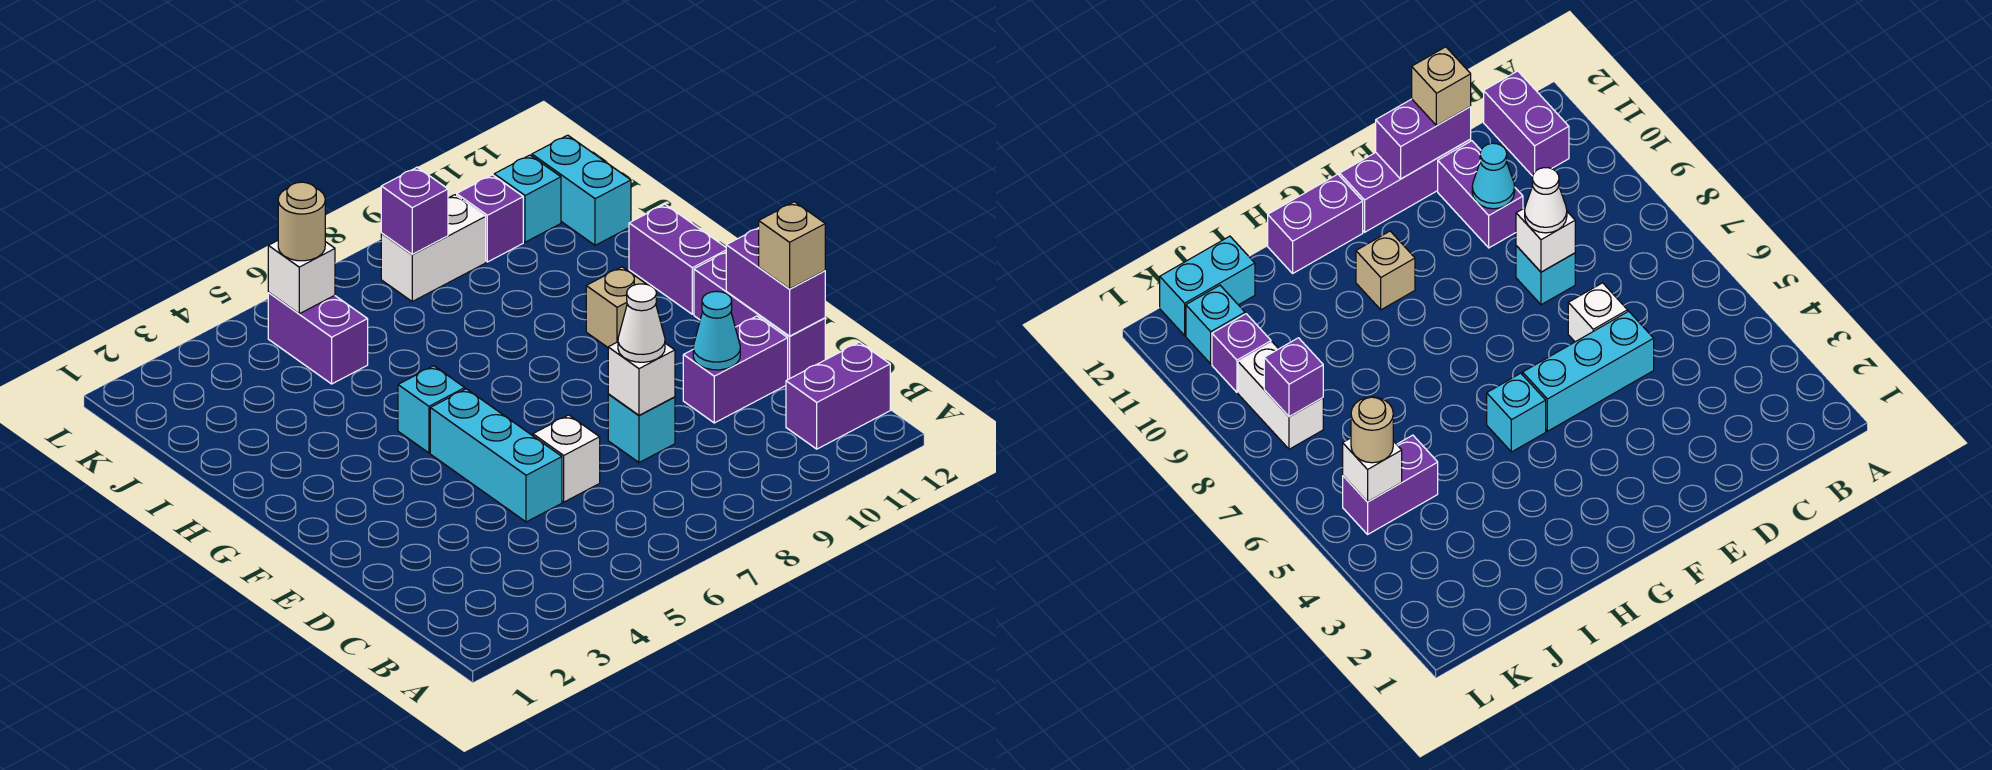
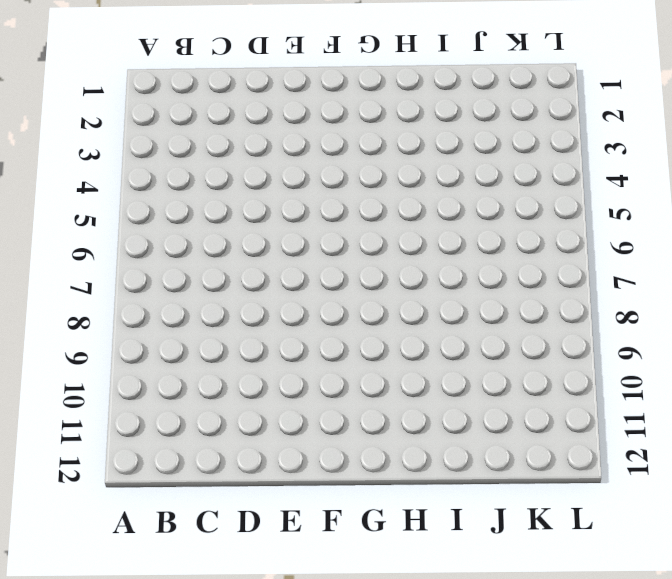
none -> purple 1x2 brick [786,342,890,449]
none -> cyan 1x3 brick [430,389,562,522]
none -> white 1x1 brick [533,415,600,502]

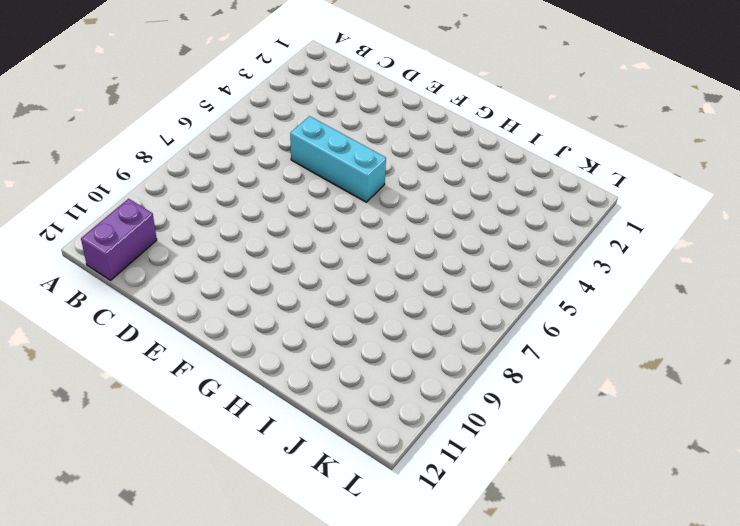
none -> white 1x1 brick [533,415,600,502]
none -> cyan 1x1 brick [608,394,675,462]
none -> purple 1x2 brick [683,316,788,423]

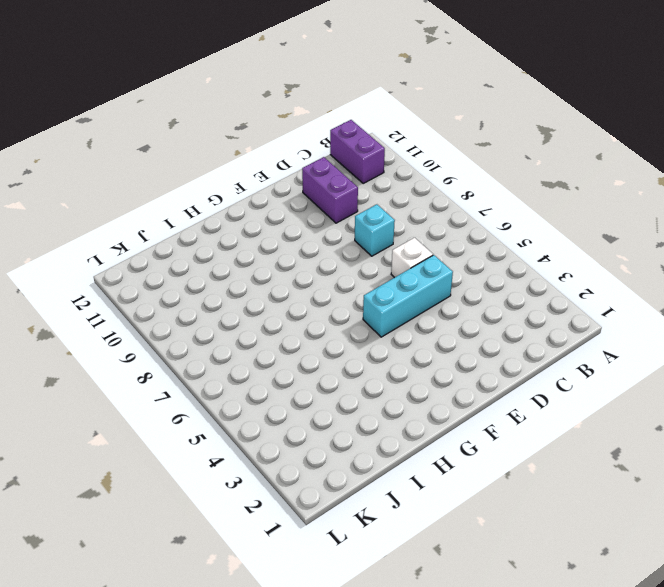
none -> purple 1x3 brick [694,252,825,379]
none -> cyan 1x1 brick [398,366,465,453]
none -> tan 1x1 brick [586,267,646,347]

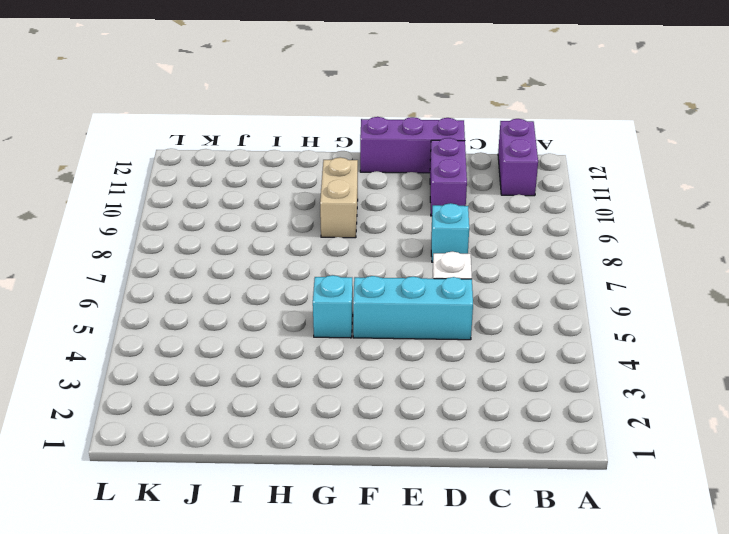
tan 1x2 brick [320,157,358,238] -> tan 1x1 brick [586,267,646,347]
none -> purple 1x2 brick [629,204,726,314]
none -> purple 1x2 brick [268,293,368,384]
none -> cyan 1x2 brick [532,135,631,245]

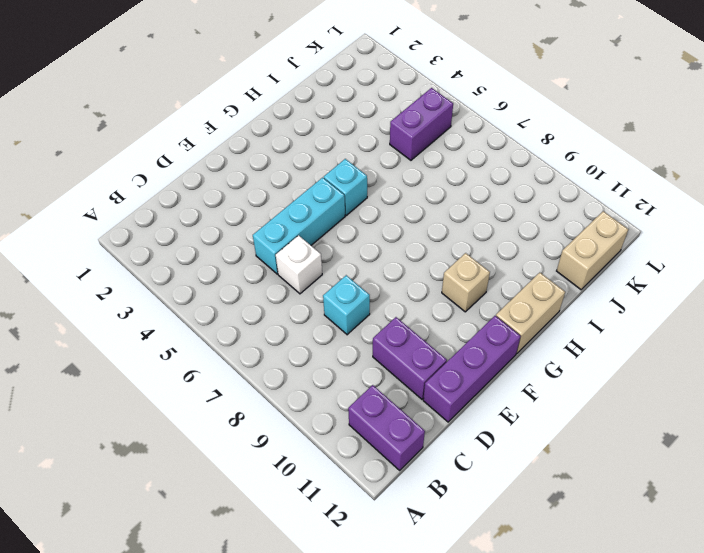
tan 1x2 brick [496,273,565,354] -> purple 1x2 brick [629,204,726,314]
tan 1x2 brick [557,211,628,290] -> cyan 1x2 brick [532,135,631,245]
none -> white 1x2 brick [381,195,486,301]
none -> purple 1x1 brick [457,175,523,262]
none -> cyan 1x1 brick [494,155,561,242]

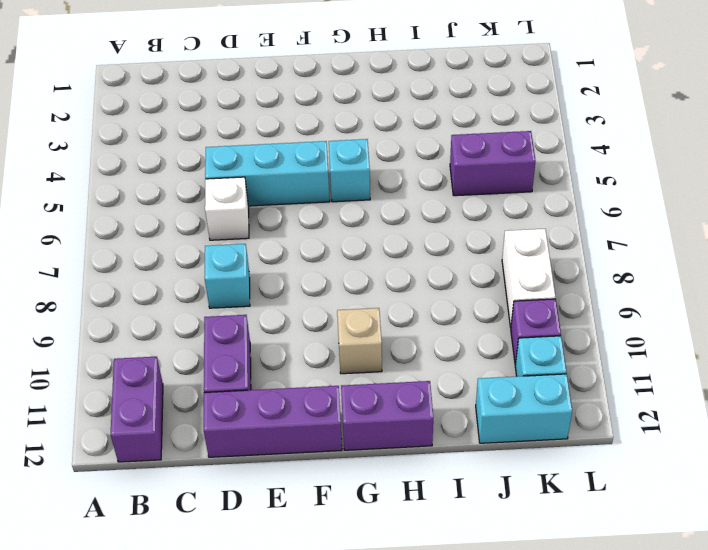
none -> white 1x1 brick [608,342,675,415]
none -> cyan 1x1 cone [693,291,740,370]
none -> purple 1x2 brick [726,228,825,336]

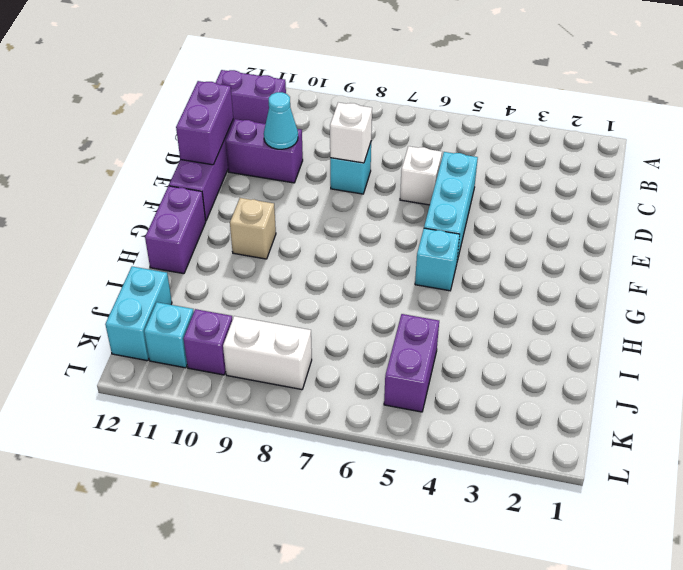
none -> white 1x1 brick [268,241,335,314]
none -> purple 1x1 brick [381,167,448,254]
none -> white 1x1 cone [618,284,665,362]

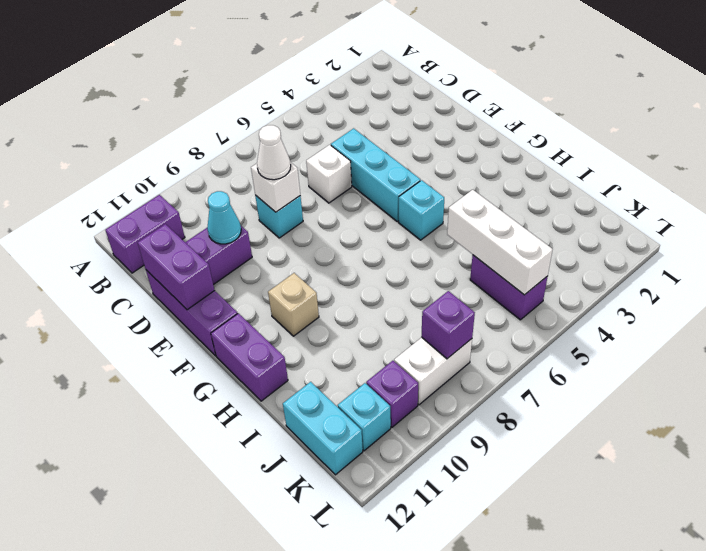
white 1x3 brick [447,190,553,295] -> white 1x1 brick [268,241,335,314]
none -> tan 1x1 brick [759,202,825,289]
none -> tan 1x1 round brick [278,182,325,261]

